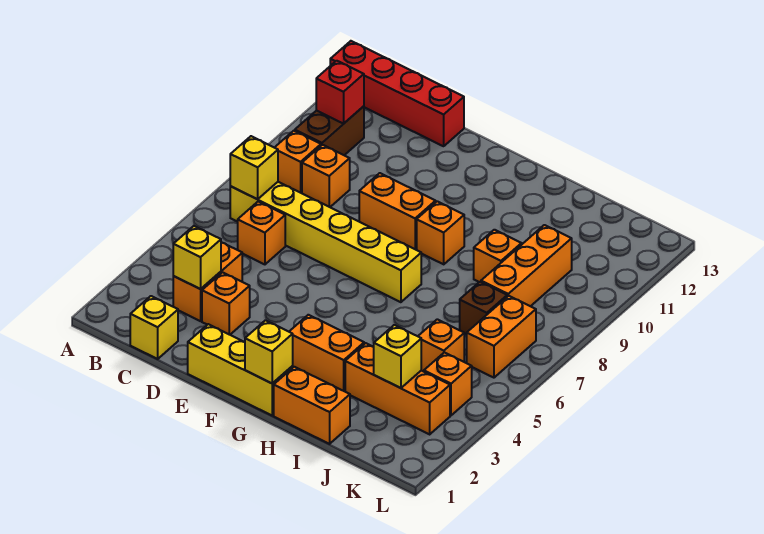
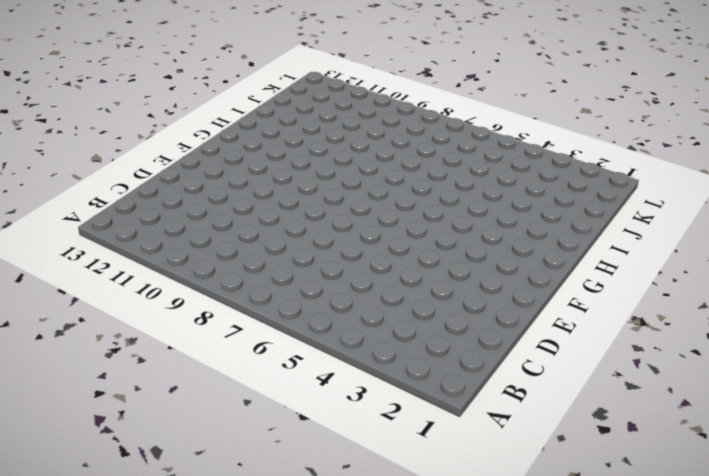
none -> red 1x4 brick [330,41,464,146]
none -> yellow 1x6 brick [230,182,421,302]
none -> orange 1x1 brick [275,131,321,193]

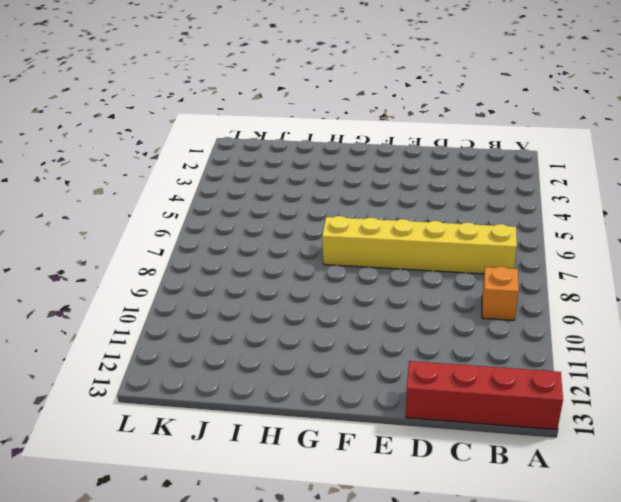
none -> brown 1x2 brick [295,106,364,155]
none -> yellow 1x1 brick [130,296,178,359]
none -> orange 1x2 brick [173,242,242,321]

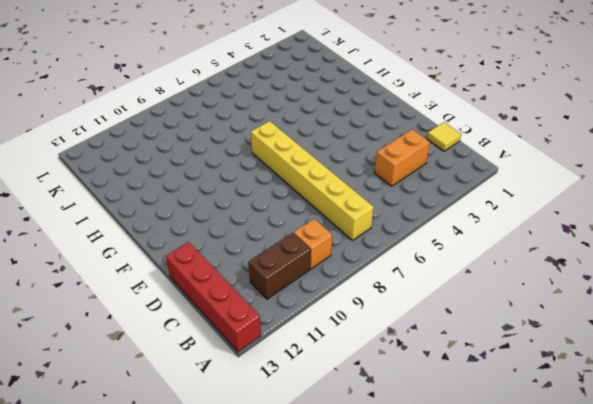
yellow 1x1 tile [427,122,461,151] -> yellow 1x1 brick [130,296,178,359]
none -> orange 1x1 brick [238,202,285,264]
none -> orange 1x1 brick [302,145,350,207]
none -> orange 1x1 brick [202,272,250,335]

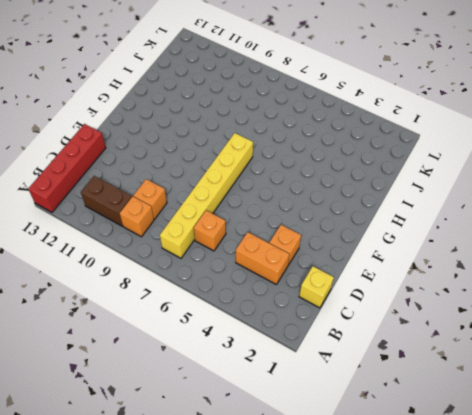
none -> yellow 1x3 brick [188,324,293,415]
none -> orange 1x2 brick [359,173,436,250]
none -> orange 1x2 brick [289,315,364,391]

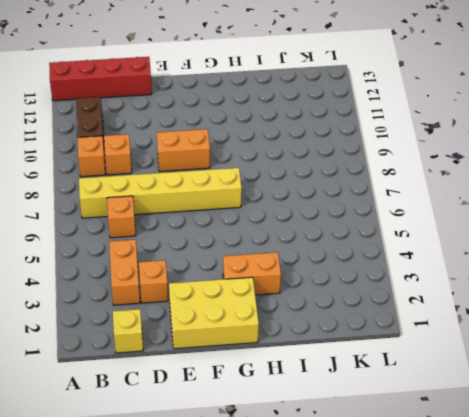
yellow 2x3 brick [169,277,259,349] -> yellow 1x3 brick [188,324,293,415]
none -> orange 1x1 brick [417,201,464,264]
none -> orange 1x2 brick [274,367,350,444]
none -> orange 1x3 brick [345,343,450,434]

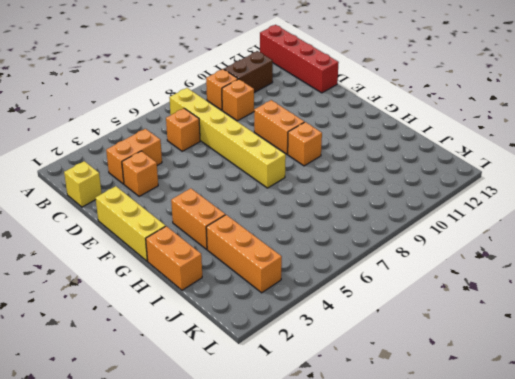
none -> orange 1x1 brick [474,230,521,282]
none -> orange 1x1 brick [418,319,464,372]
none -> brown 1x1 brick [460,282,507,335]

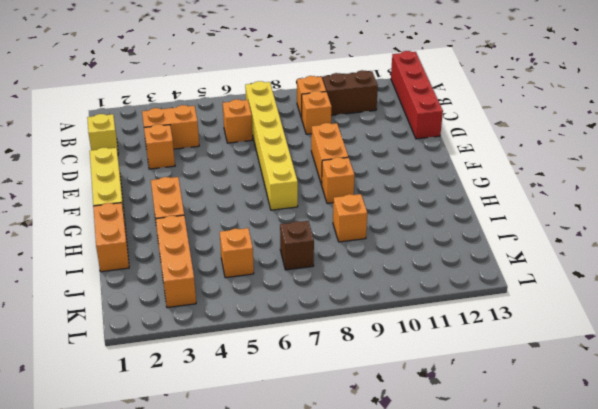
none -> orange 1x3 brick [481,225,572,306]
none -> orange 1x1 brick [424,352,472,415]
none -> orange 1x2 brick [467,296,536,378]

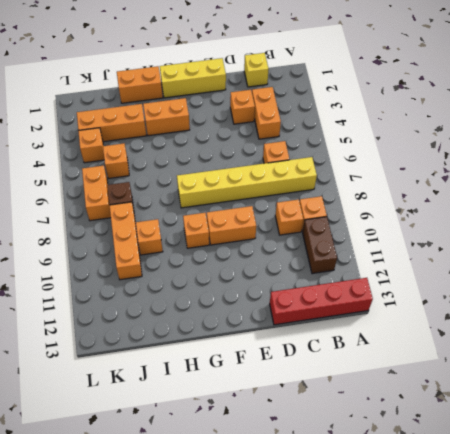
none -> yellow 1x1 brick [230,136,278,199]
none -> red 1x1 brick [316,61,364,124]
none -> yellow 1x1 brick [173,226,221,289]

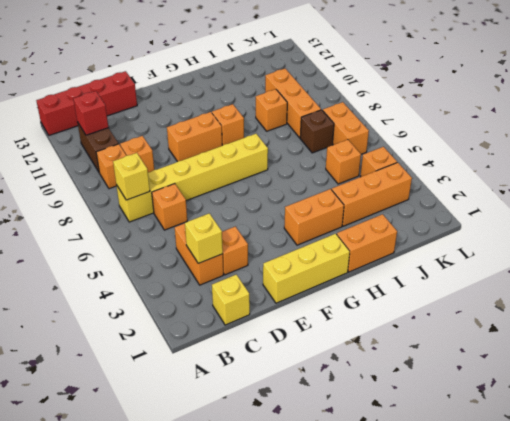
none -> yellow 1x1 brick [245,320,293,383]
none -> yellow 1x1 brick [374,325,421,388]

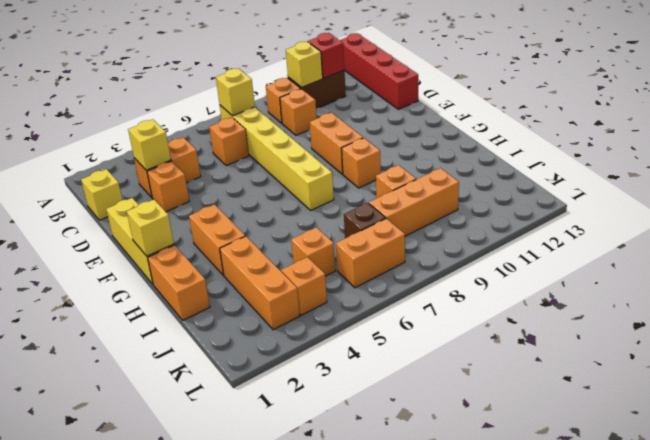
yellow 1x1 brick [286,42,323,87] -> yellow 1x1 brick moved to [374,325,421,388]

